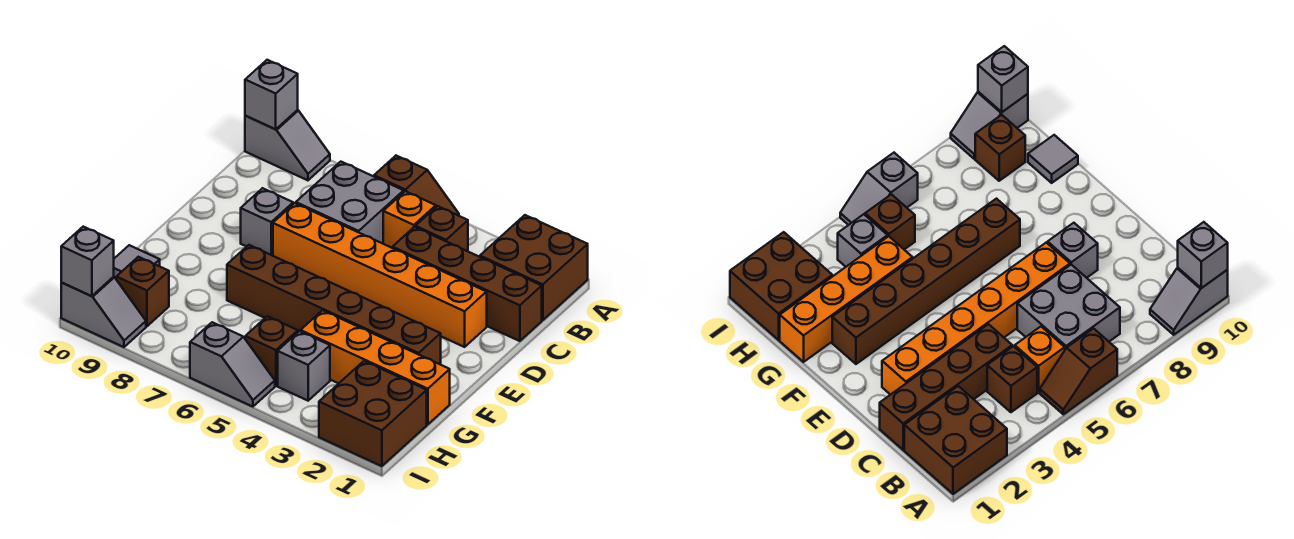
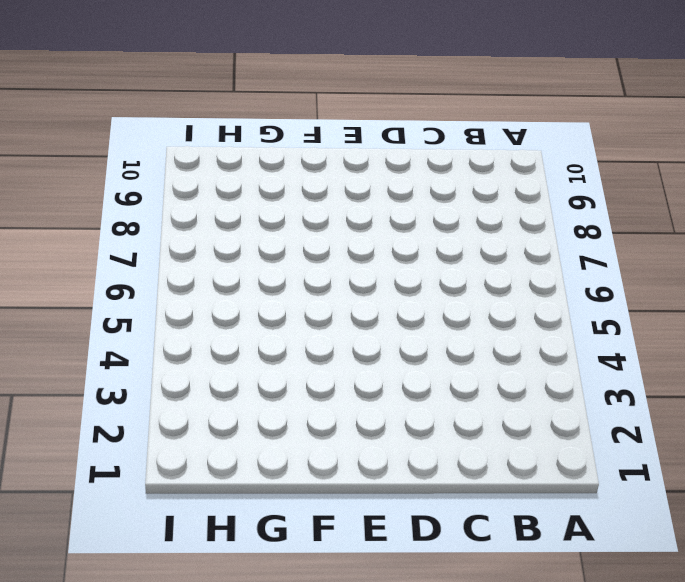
none -> brown 2x2 brick [480,215,588,320]
none -> brown 1x2 slope [374,156,459,216]
none -> grey 1x2 slope [245,110,330,180]

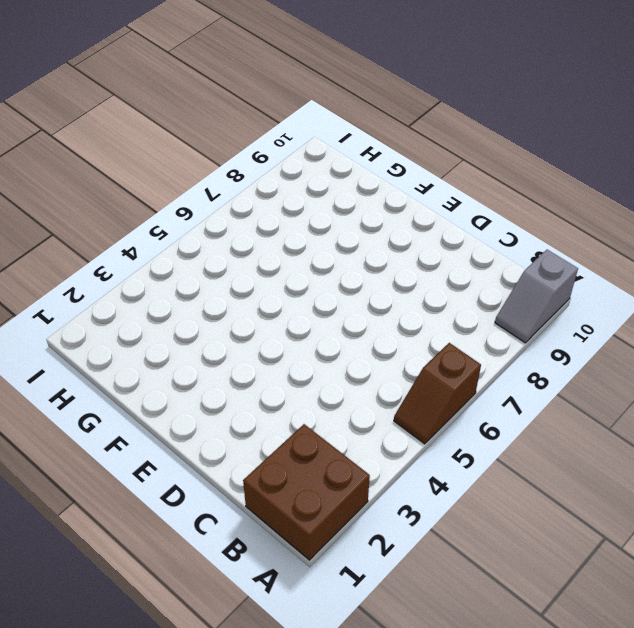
none -> brown 1x1 brick [416,206,468,251]
none -> orange 1x1 brick [383,191,436,248]
none -> grey 2x2 brick [296,162,404,244]

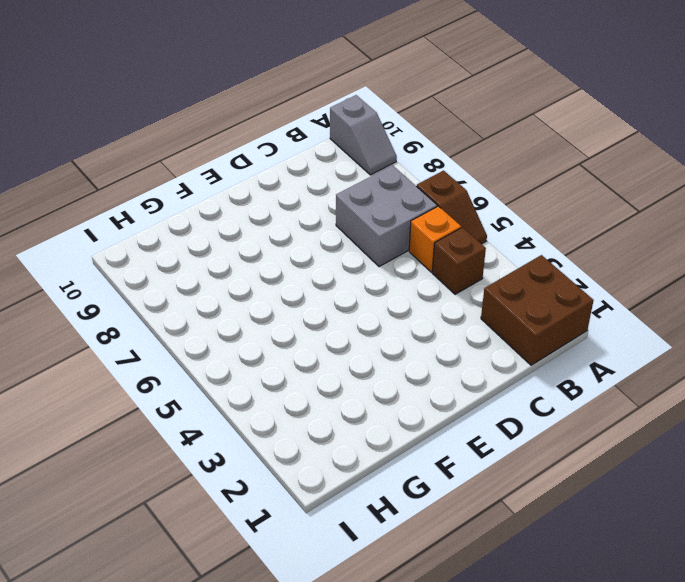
none -> brown 1x4 brick [393,227,542,341]
none -> orange 1x6 brick [273,203,487,347]
none -> grey 1x1 brick [241,188,293,256]

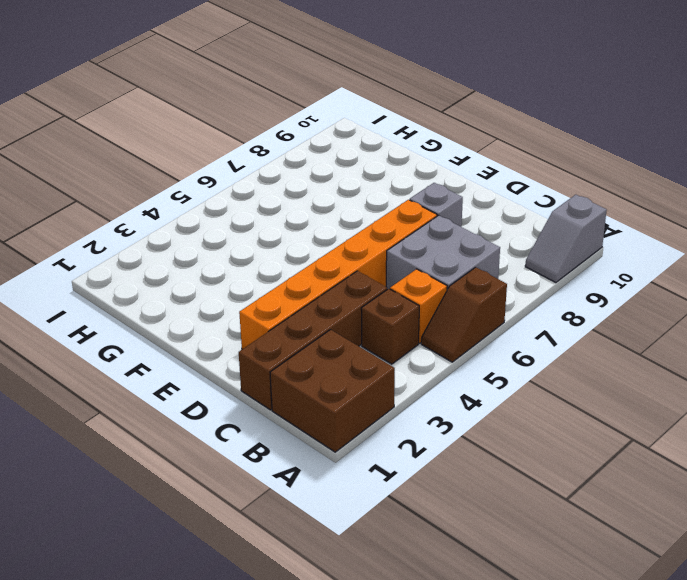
none -> brown 1x6 brick [227,245,441,365]
none -> orange 1x4 brick [301,310,450,424]
none -> grey 1x1 tile [114,245,160,278]

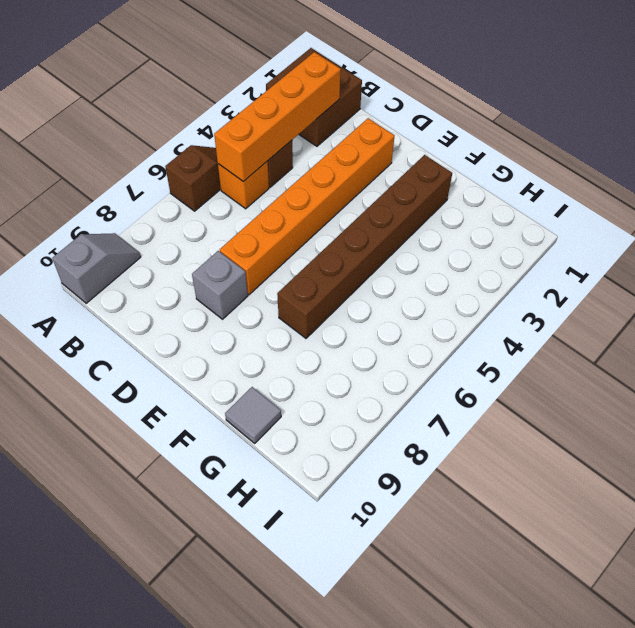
orange 1x4 brick [214,52,341,182] -> orange 1x4 brick moved to [301,310,450,424]
none -> grey 2x2 brick [296,162,404,244]
none -> brown 1x4 brick [393,227,542,341]
none -> brown 2x2 brick [319,361,427,466]

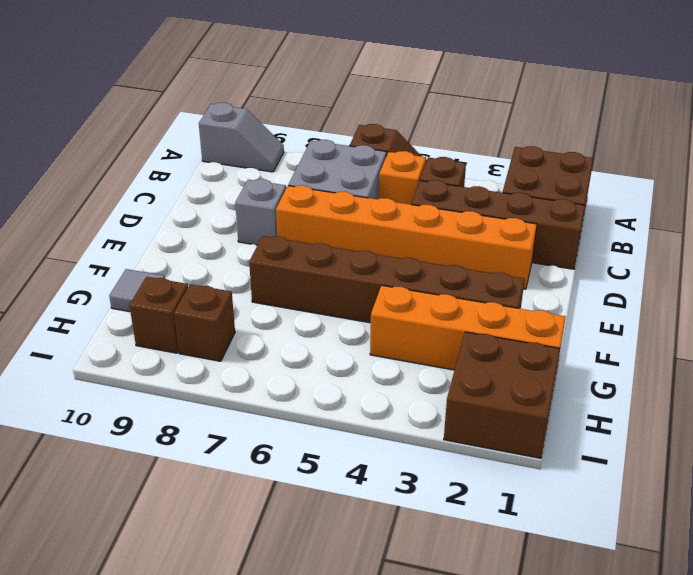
brown 1x1 brick [174,284,235,361] -> brown 1x1 brick moved to [245,316,298,386]
none -> grey 1x1 brick [278,331,330,401]
none -> grey 1x2 slope [190,322,275,407]
none -> grey 1x2 slope [61,277,146,347]

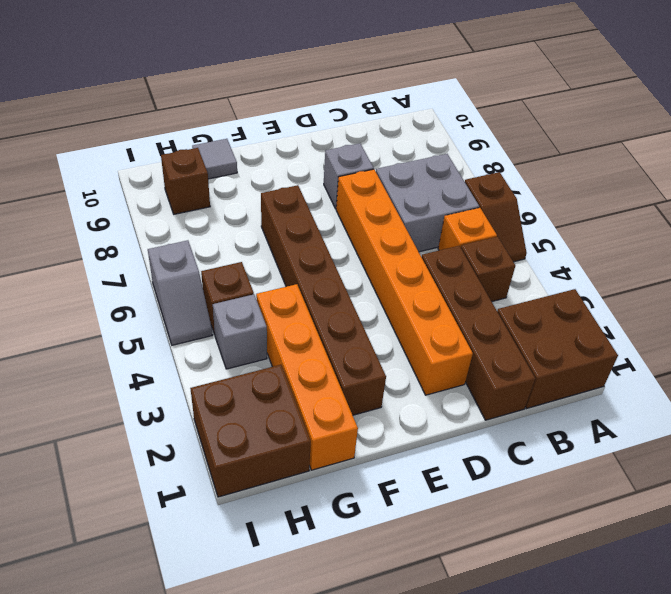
none -> grey 1x2 slope [245,110,330,180]
none -> grey 1x2 slope [61,277,146,347]
none -> grey 1x1 brick [245,60,298,129]

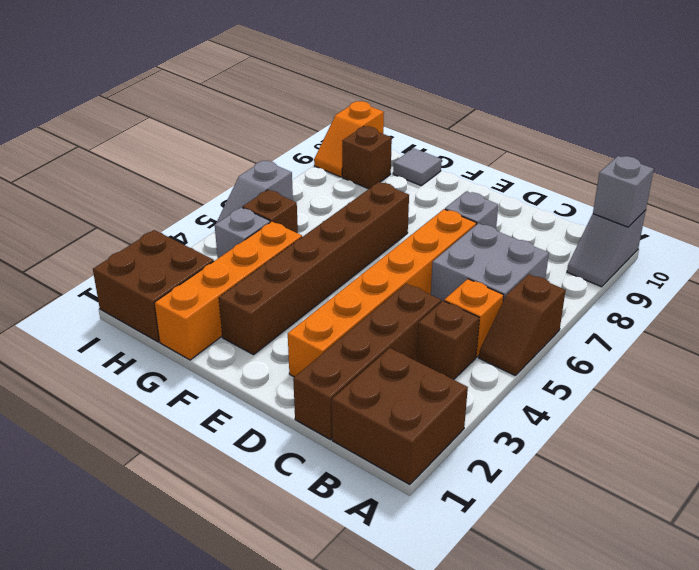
orange 1x2 slope [314,101,384,177] -> grey 1x2 slope [61,277,146,347]
none -> grey 1x1 brick [61,227,114,296]

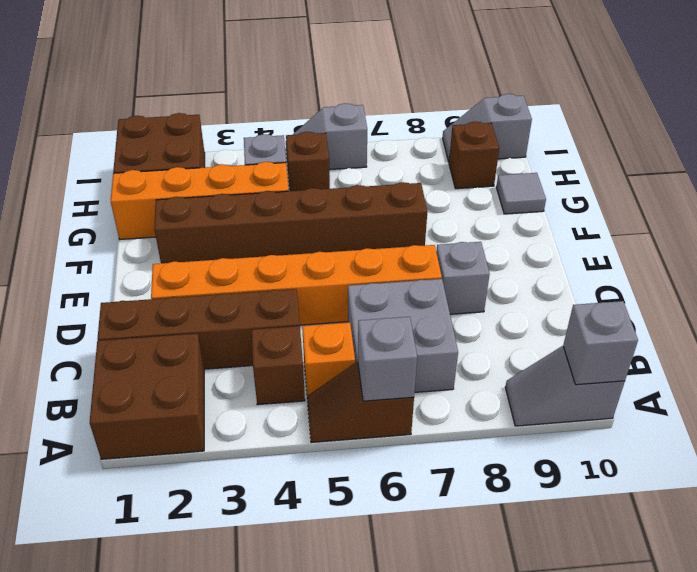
grey 1x1 brick [358,317,417,401] -> grey 1x1 brick moved to [61,227,114,296]

